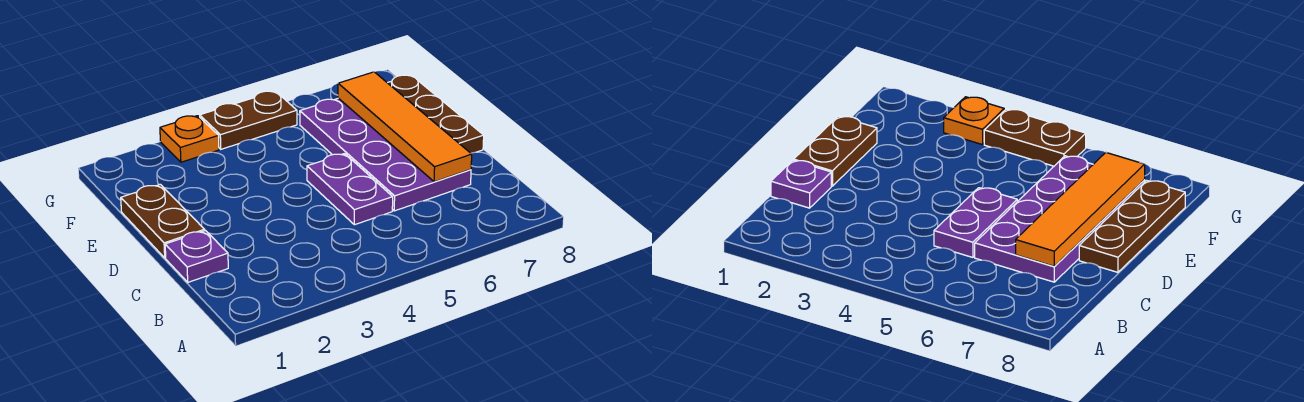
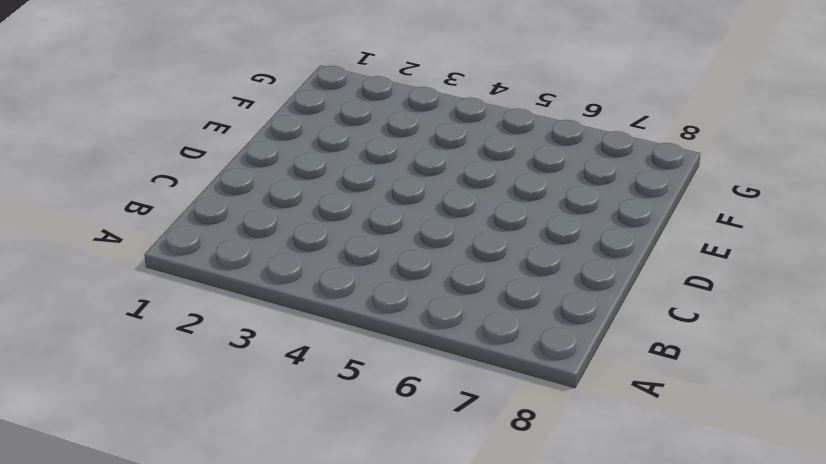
none -> purple 1x1 plate [165,231,228,282]
none -> purple 1x2 plate [307,154,393,225]

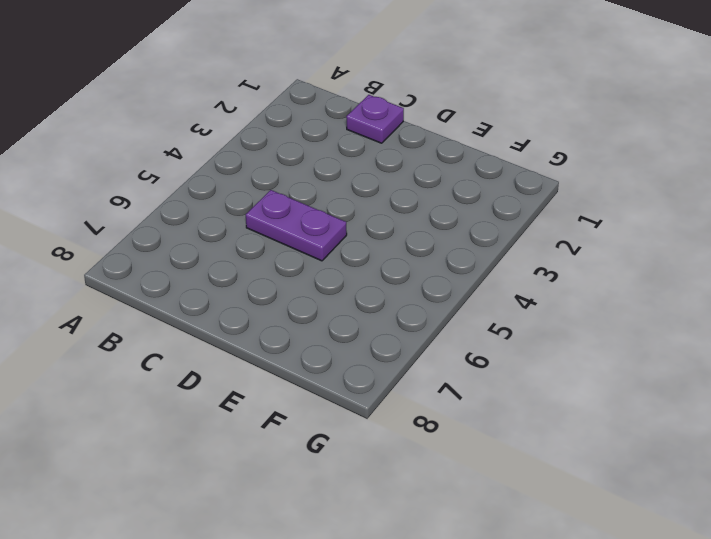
none -> purple 2x4 plate [300,98,471,211]
none -> brown 1x2 plate [121,184,205,258]

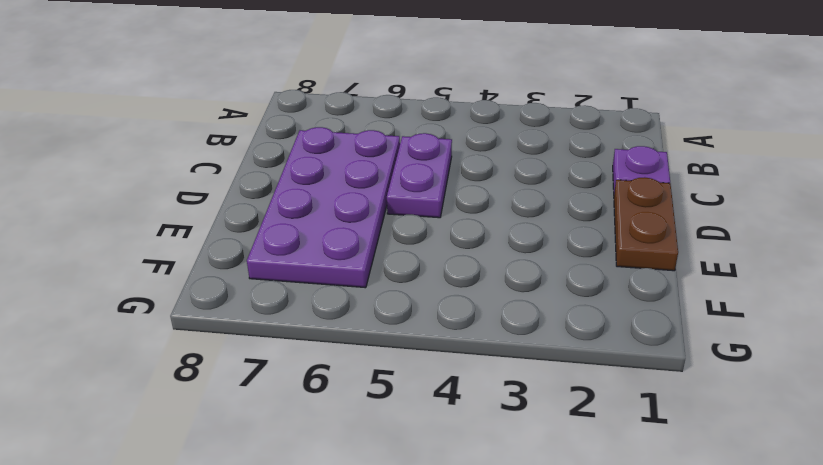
none -> brown 1x3 plate [388,75,484,153]
none -> orange 1x1 plate [160,116,219,162]

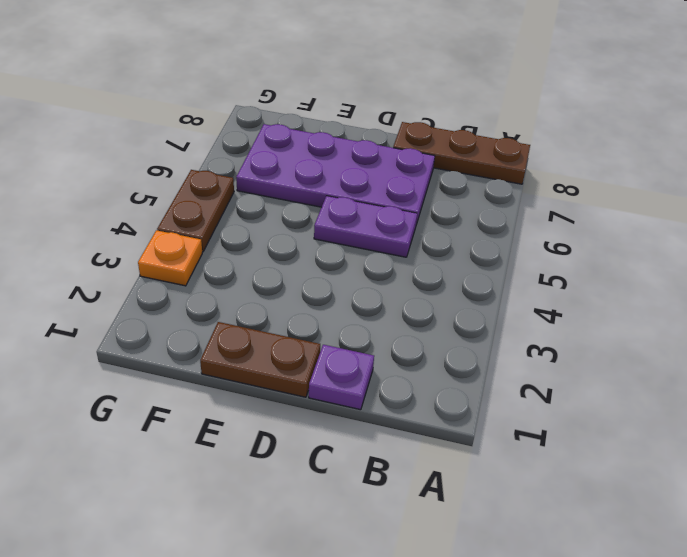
brown 1x3 plate [393,122,530,184] -> brown 1x3 plate moved to [388,75,484,153]
none -> orange 1x4 tile [338,72,472,182]

